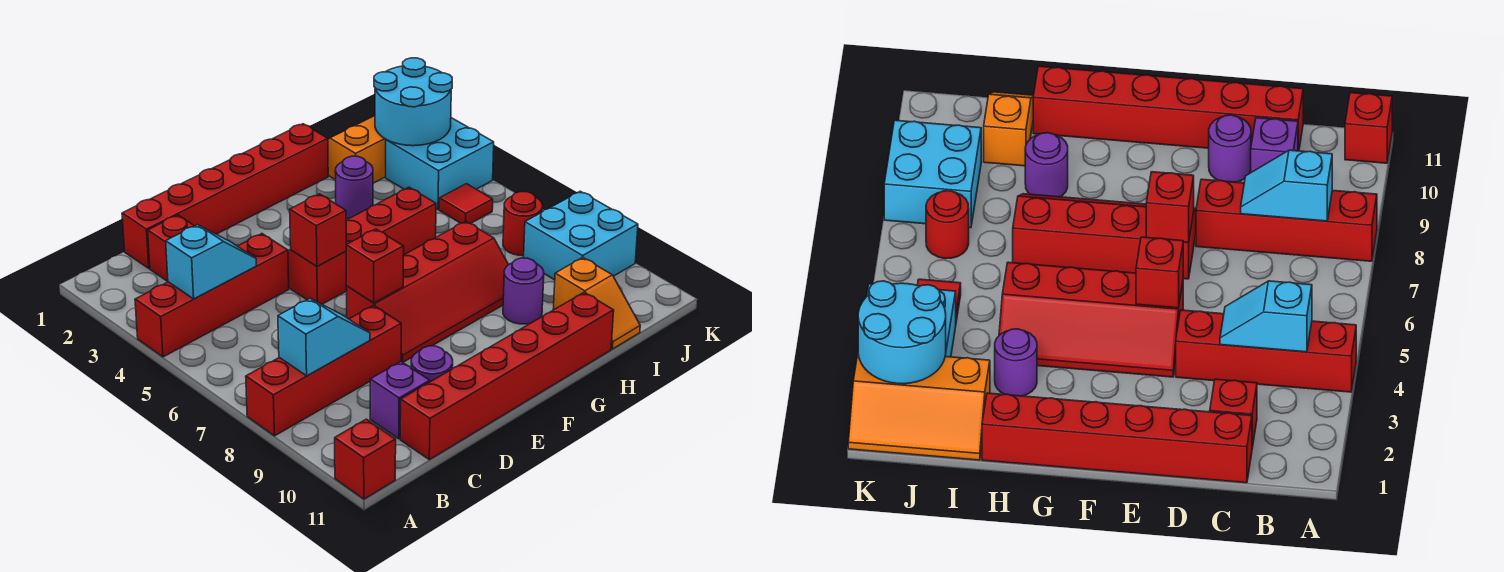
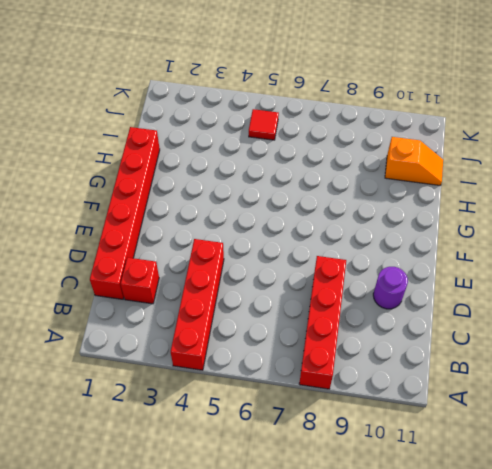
none -> red 1x1 brick [335,419,396,499]
none -> purple 1x1 brick [370,362,430,439]
none -> red 1x6 brick [400,292,614,460]

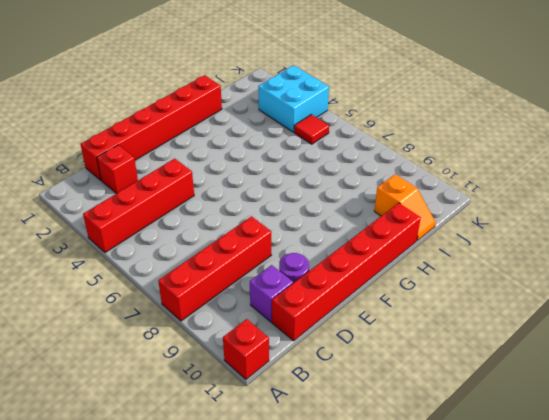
none -> red 2x4 slope [288,187,436,304]
none -> red 2x4 slope [346,221,508,362]
none -> purple 1x1 round brick [335,156,373,219]

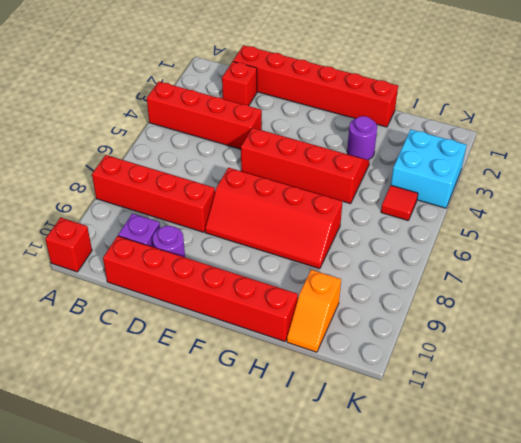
none -> purple 1x1 round brick [503,258,544,324]
none -> orange 2x3 slope [328,116,386,183]
none -> red 1x1 round brick [503,192,543,256]

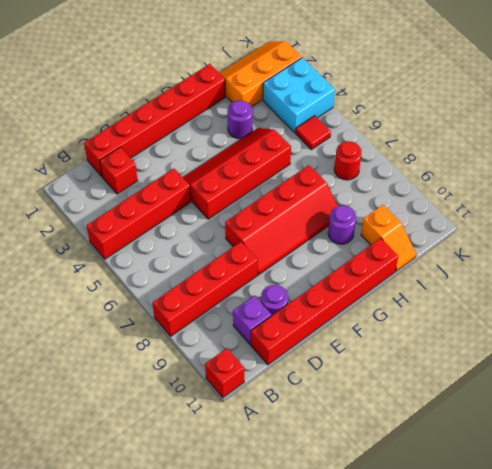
none -> cyan 2x2 brick [524,191,638,280]
none -> cyan 1x2 slope [166,225,256,299]
none -> cyan 1x2 slope [278,298,370,376]

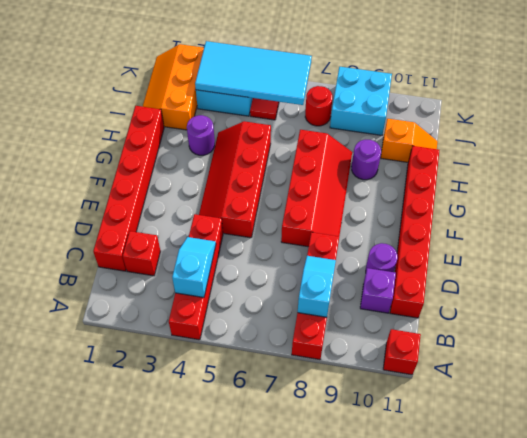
cyan 2x4 tile [195,41,312,105] -> cyan 2x2 round brick [374,58,452,146]
none -> red 1x1 brick [290,194,346,267]
none -> red 1x1 brick [346,229,404,303]

